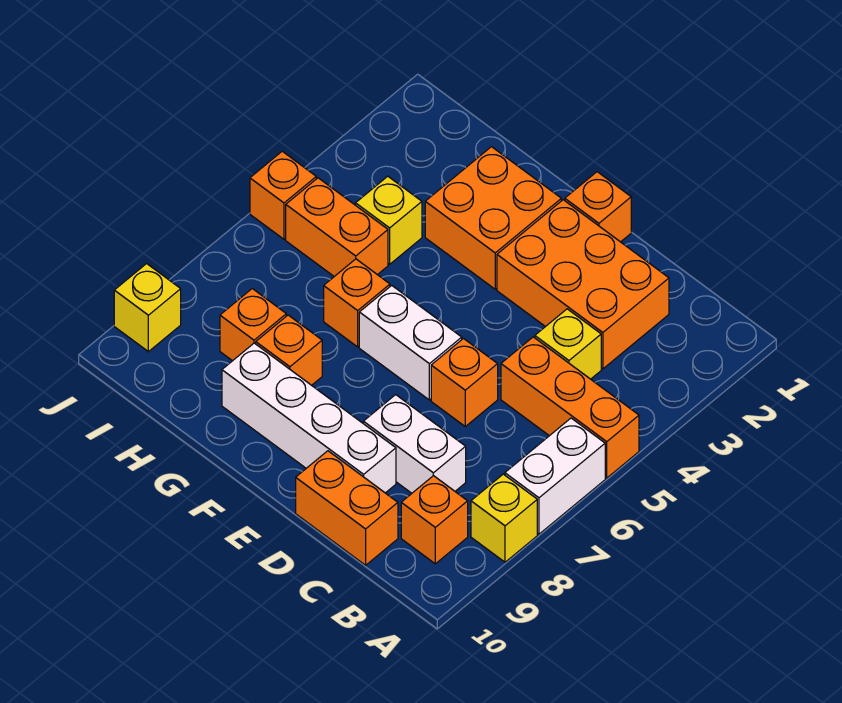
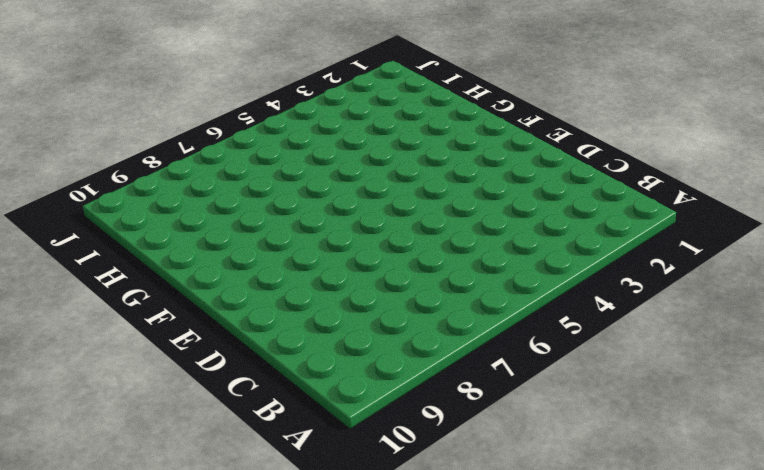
none -> orange 1x3 brick [501,337,639,478]
none -> white 1x2 brick [505,418,605,534]
none -> yellow 1x1 brick [471,474,537,562]

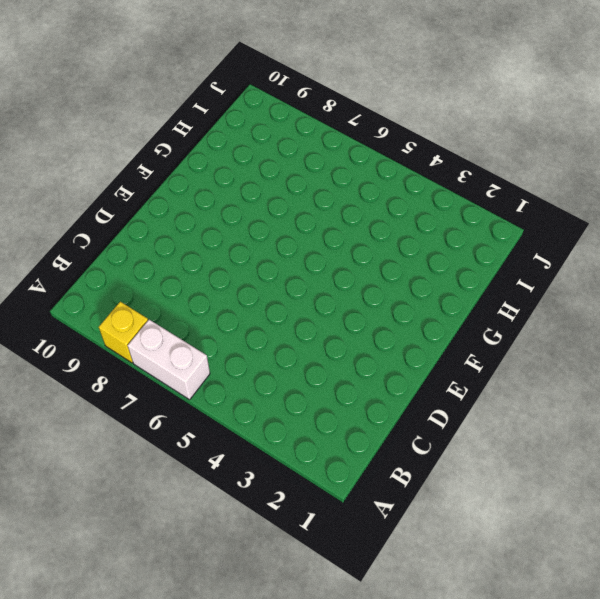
none -> orange 1x3 brick [501,337,639,478]
none -> orange 1x1 brick [401,476,468,564]
none -> orange 2x3 brick [497,200,669,369]

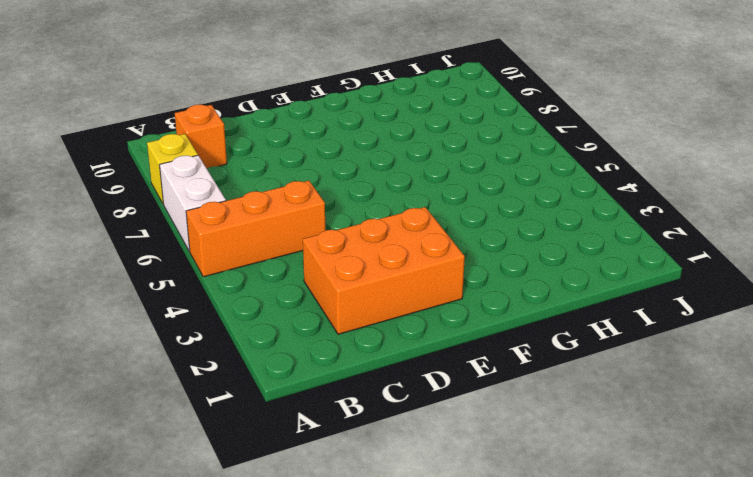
none -> yellow 1x1 brick [535,309,601,379]
none -> white 1x2 brick [363,395,466,493]
none -> orange 1x2 brick [296,451,398,565]

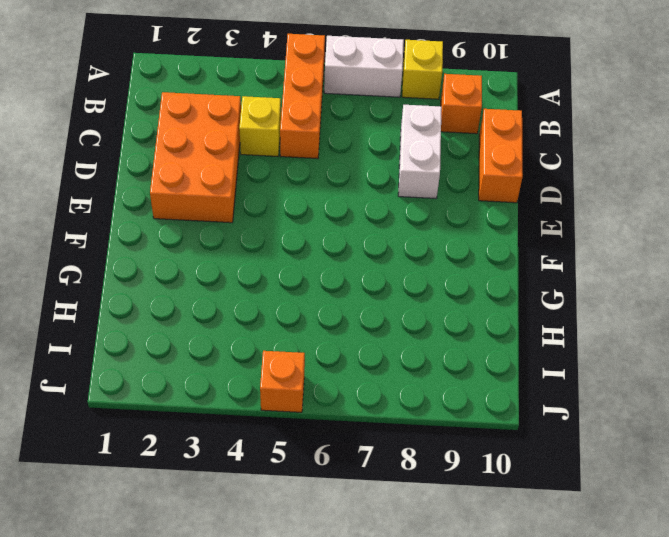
none -> orange 1x1 brick [431,339,498,426]
none -> white 1x4 brick [222,343,396,493]
none -> orange 1x1 brick [565,172,631,242]

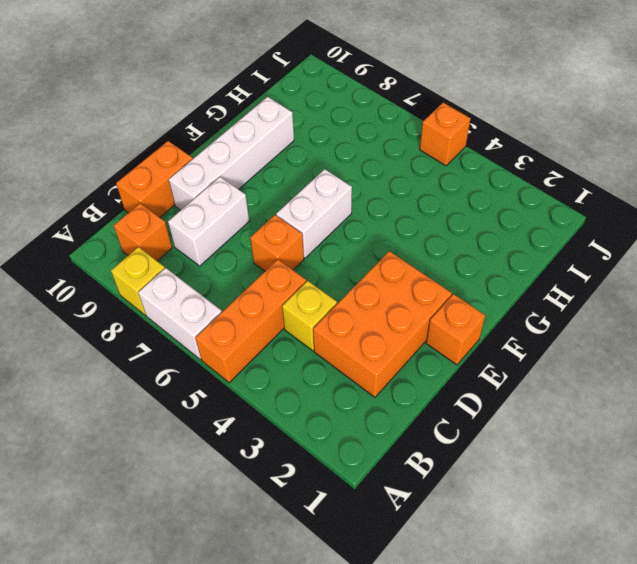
none -> orange 2x2 brick [425,147,561,289]
none -> orange 1x1 brick [324,259,390,347]
none -> orange 1x1 brick [256,315,322,385]

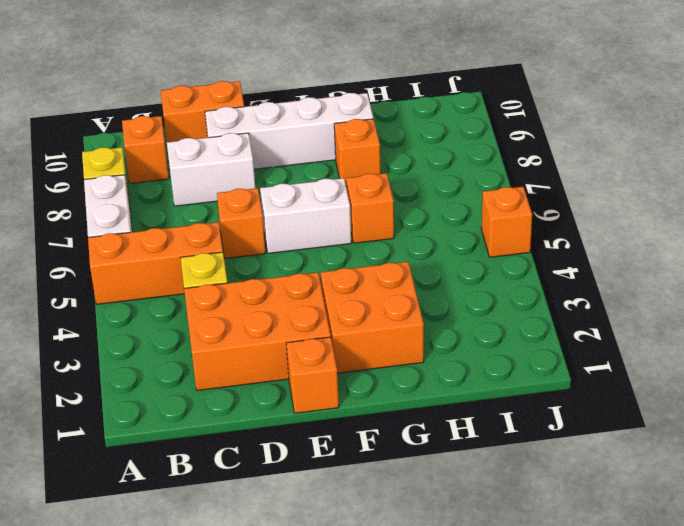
none -> yellow 1x1 brick [356,176,422,264]
none -> orange 1x2 brick [286,178,388,276]
none -> orange 1x1 brick [220,289,286,361]

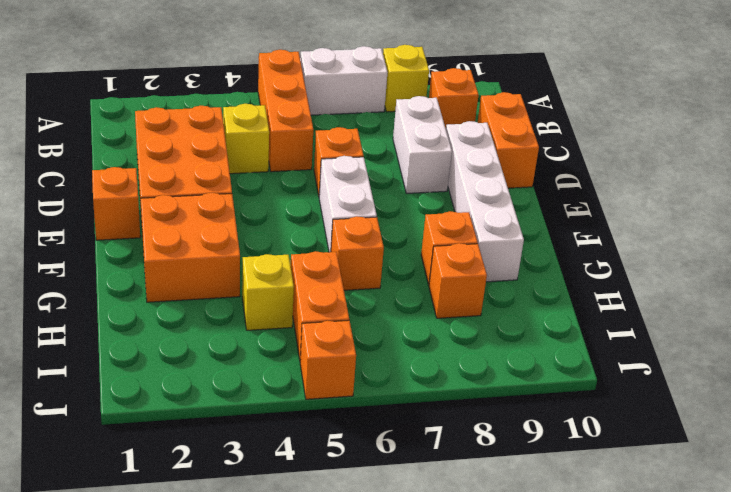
none -> yellow 1x1 brick [114,264,181,352]

